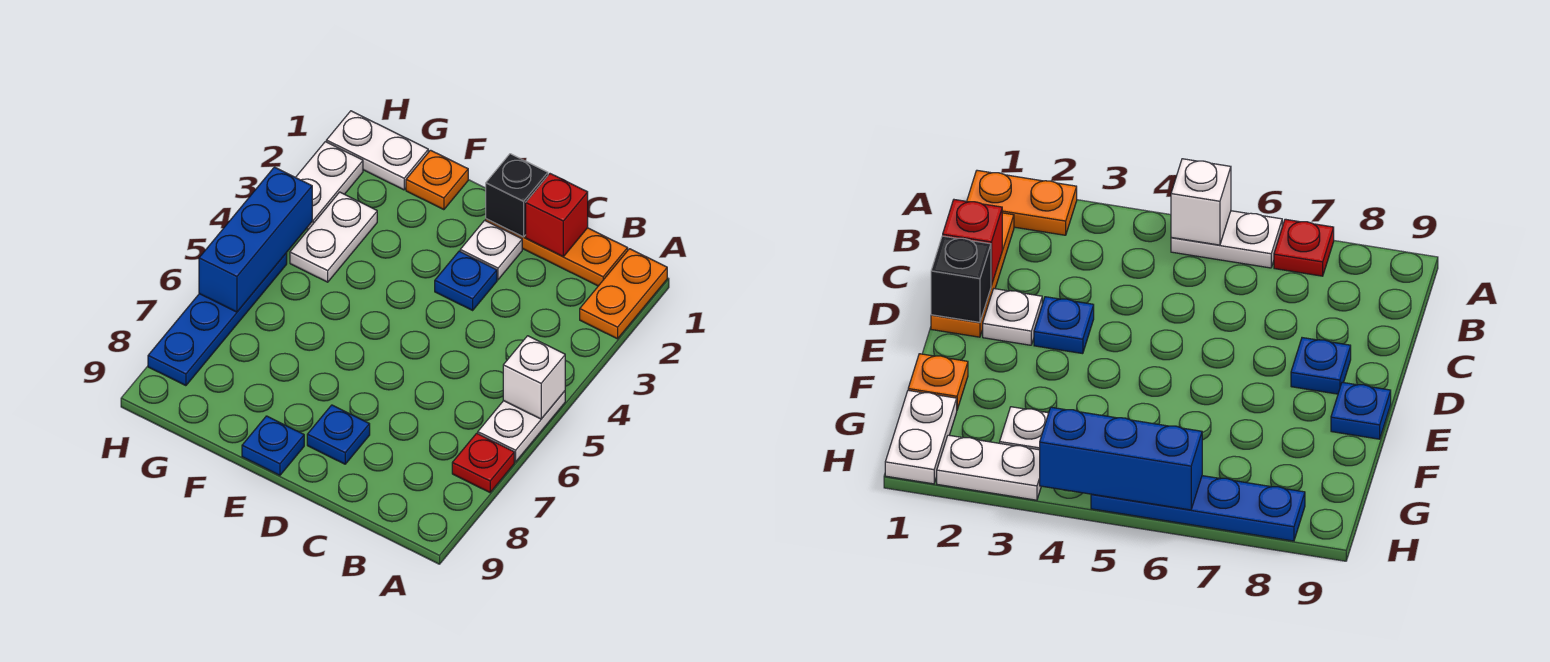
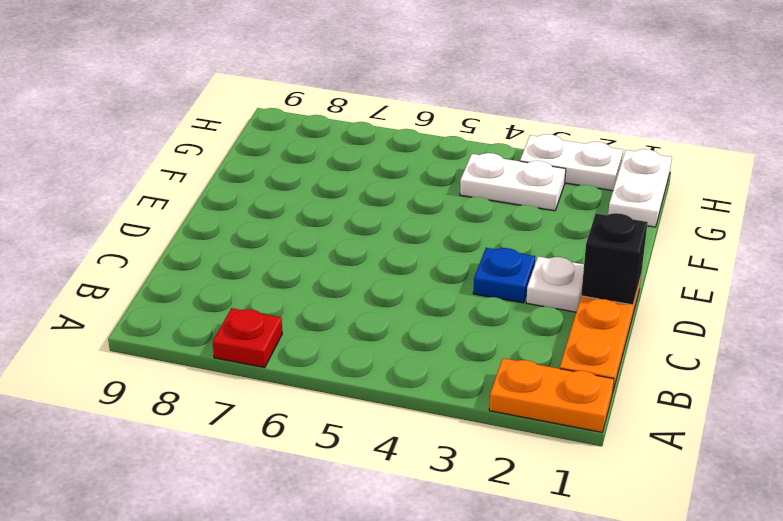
none -> white 1x2 plate [478,391,565,462]
none -> blue 1x1 plate [307,405,370,464]
none -> blue 1x1 plate [242,416,304,475]

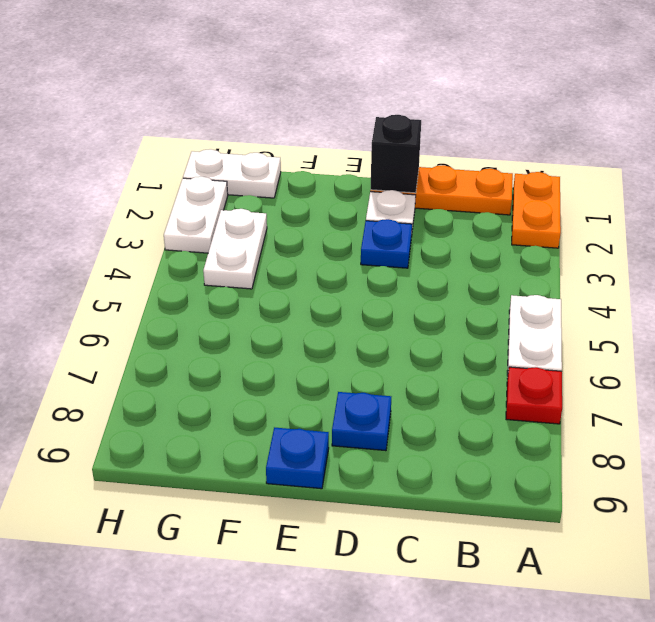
none -> orange 1x1 plate [406,150,468,210]
none -> blue 1x4 plate [148,253,287,386]
none -> white 1x1 brick [503,336,565,419]

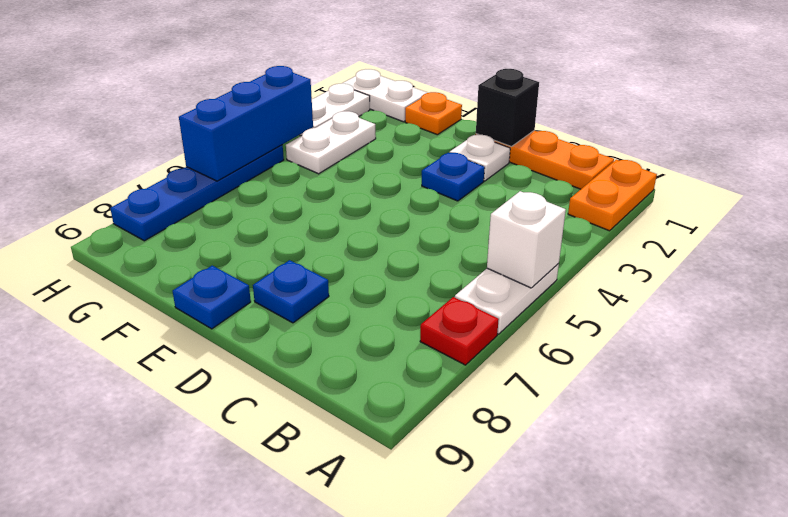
none -> red 1x1 brick [526,174,588,257]

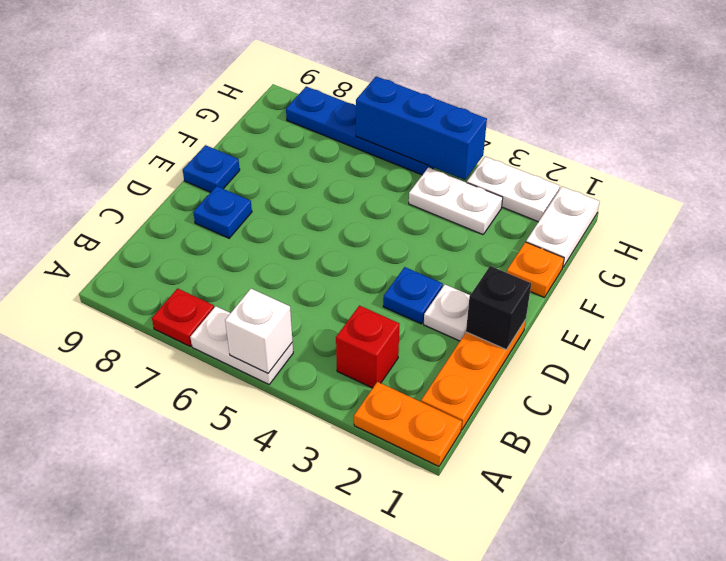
red 1x1 brick [336,306,400,388] -> red 1x1 brick moved to [526,174,588,257]

